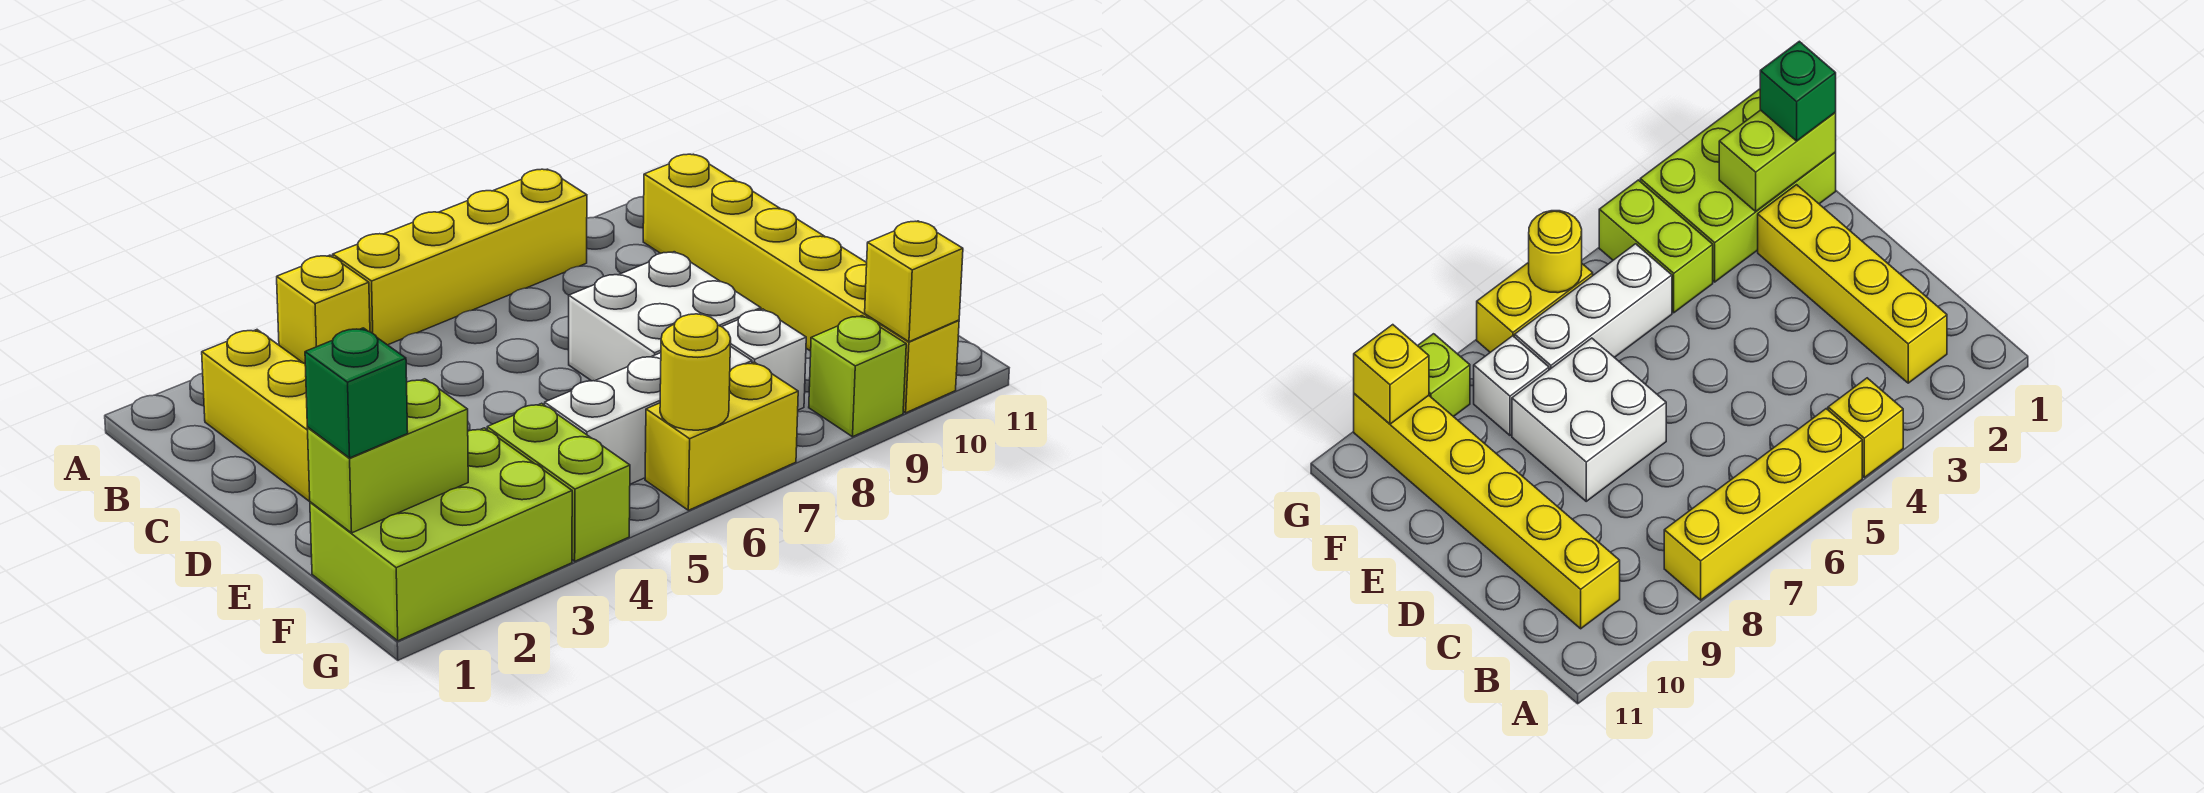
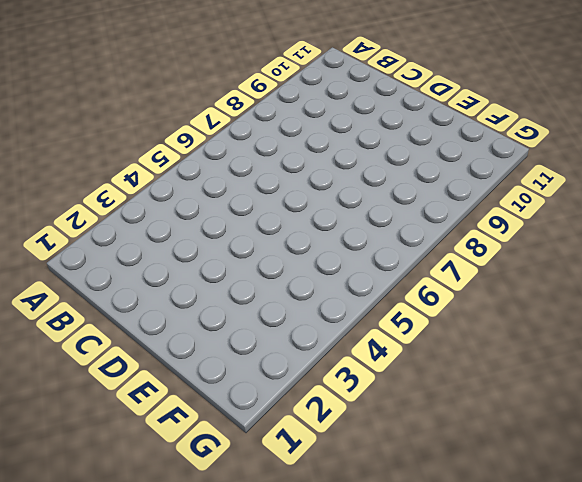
none -> yellow 1x1 brick [277,255,370,364]
none -> yellow 1x4 brick [333,169,587,345]
none -> yellow 1x4 brick [202,330,310,502]

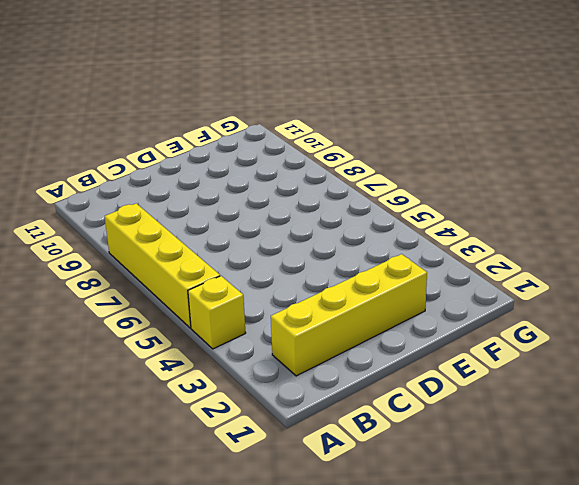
none -> yellow 1x6 brick [643,154,959,413]
none -> white 2x2 brick [569,252,761,381]
none -> lime 2x3 brick [310,428,572,641]

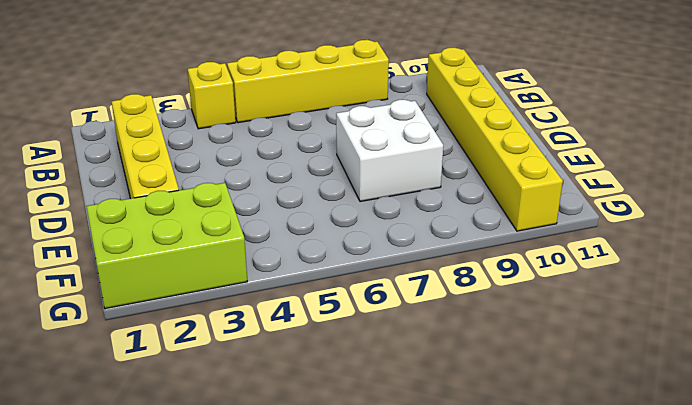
none -> lime 1x2 brick [487,403,630,561]
none -> white 1x3 brick [545,346,752,484]
none -> white 1x1 brick [722,309,806,410]

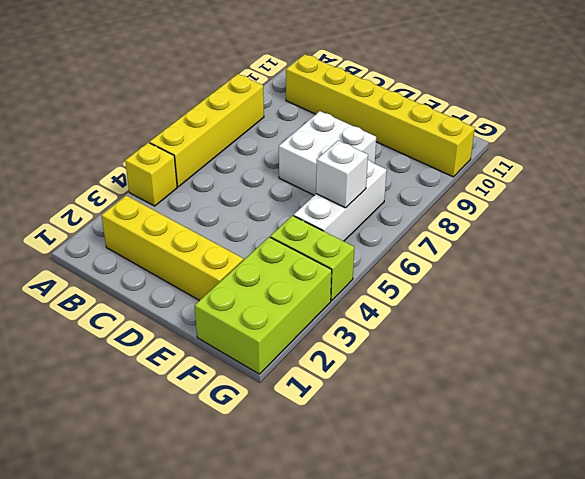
white 1x1 brick [316,141,368,208] -> white 1x1 brick moved to [722,309,806,410]
none -> yellow 1x2 brick [645,362,798,510]
none -> lime 1x1 brick [809,316,906,437]
none -> lime 1x2 brick [307,379,468,533]

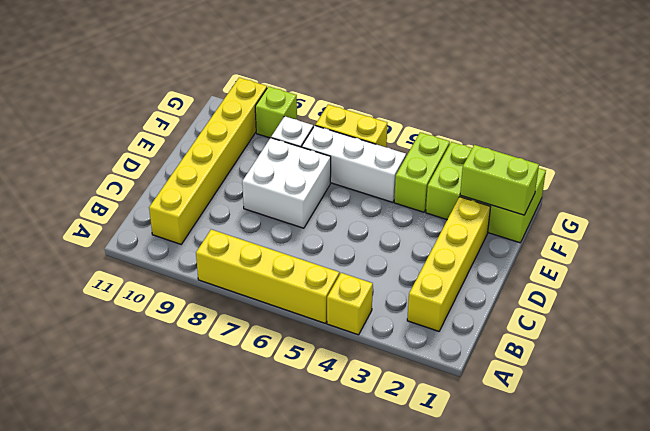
none -> yellow 1x1 round brick [660,314,731,430]
none -> yellow 1x1 brick [865,221,963,342]
none -> green 1x1 brick [305,328,408,458]

